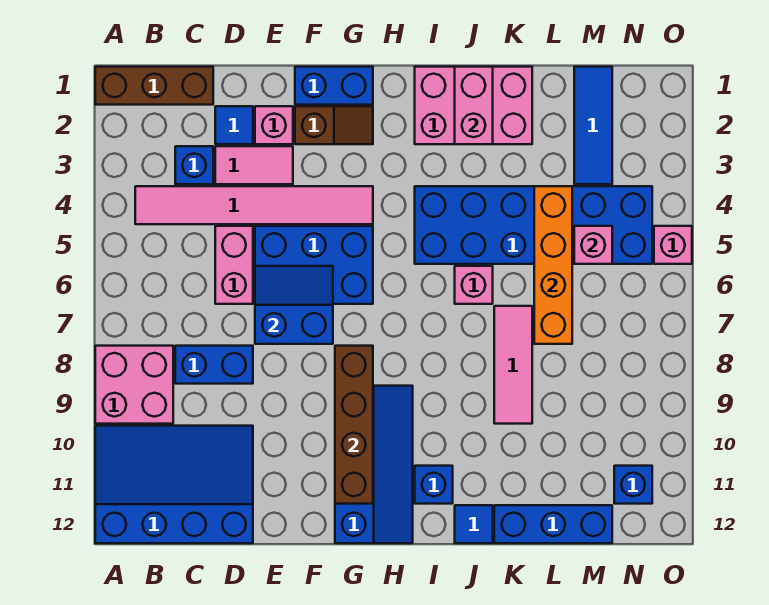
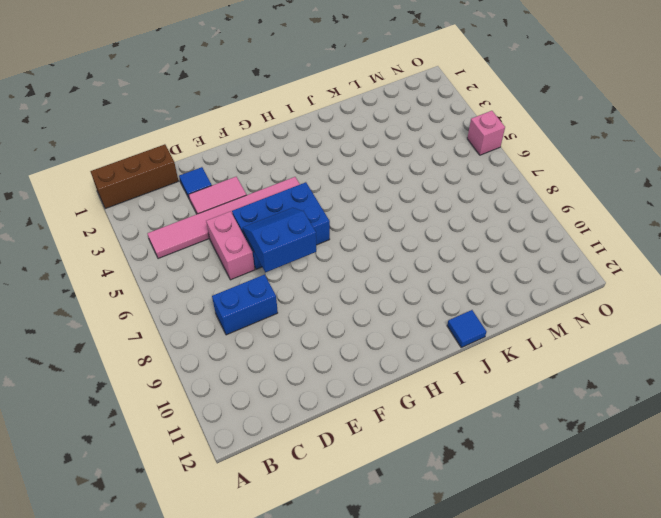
none -> pink 2x2 brick [95,346,173,424]
none -> blue 3x4 slope [95,426,253,543]
none -> blue 1x1 brick [175,146,213,184]

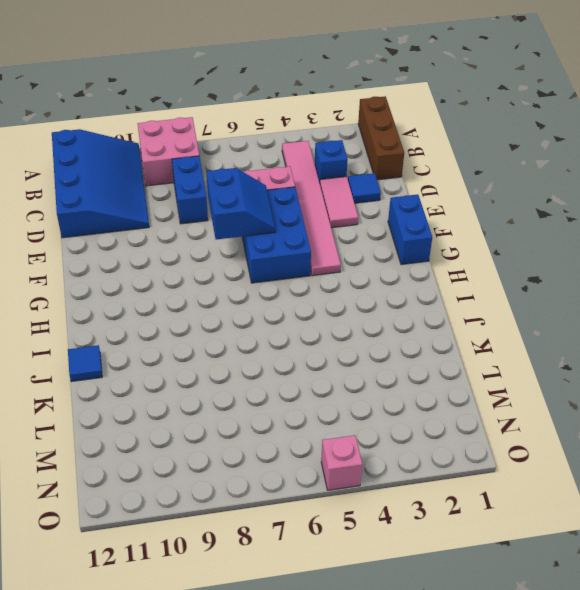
none -> pink 1x1 brick [255,106,293,144]
none -> brown 1x2 slope [295,106,373,144]
none -> blue 2x4 slope [335,386,413,543]

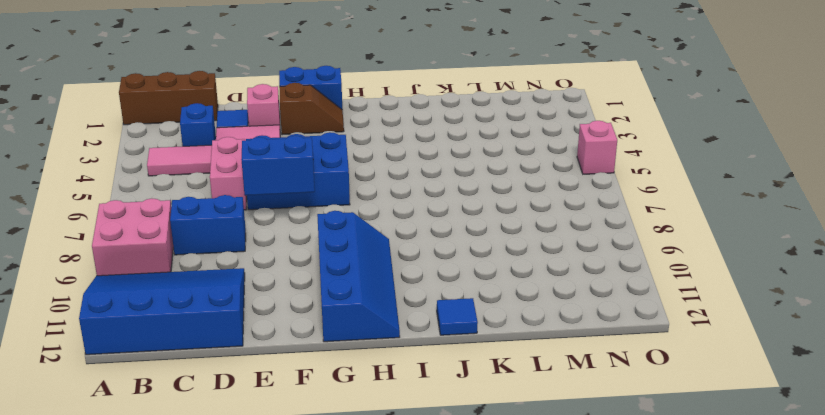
none -> pink 2x3 brick [415,67,532,144]
none -> blue 2x6 brick [415,186,652,264]
none -> blue 1x1 brick [415,466,453,504]

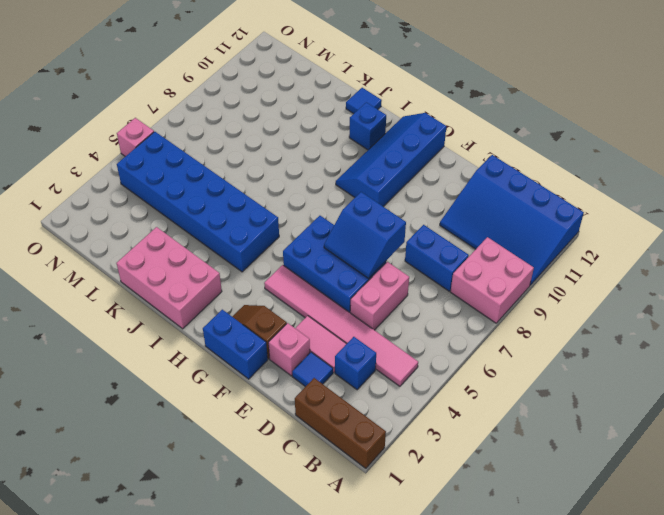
none -> pink 1x1 brick [455,266,493,304]
none -> pink 1x3 tile [494,306,532,424]
none -> blue 1x3 brick [494,505,612,543]

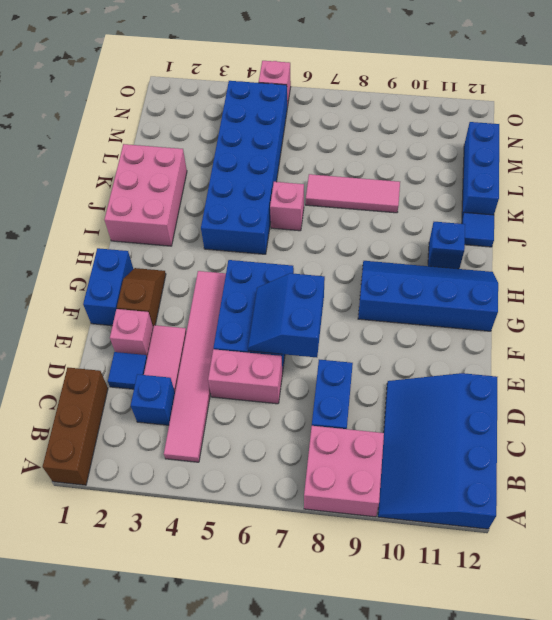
none -> blue 1x3 tile [574,67,612,184]
none -> blue 1x1 brick [614,466,652,504]
none -> brown 1x4 brick [335,346,373,504]

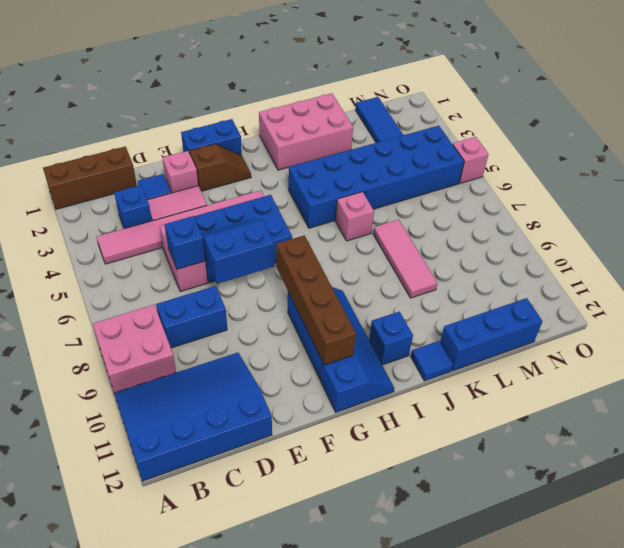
blue 1x1 brick [165,216,205,269] -> blue 1x1 brick moved to [614,466,652,504]
none -> pink 1x2 brick [455,67,493,144]
none -> orange 1x4 brick [534,186,572,344]
none -> pink 1x1 brick [574,226,612,264]

